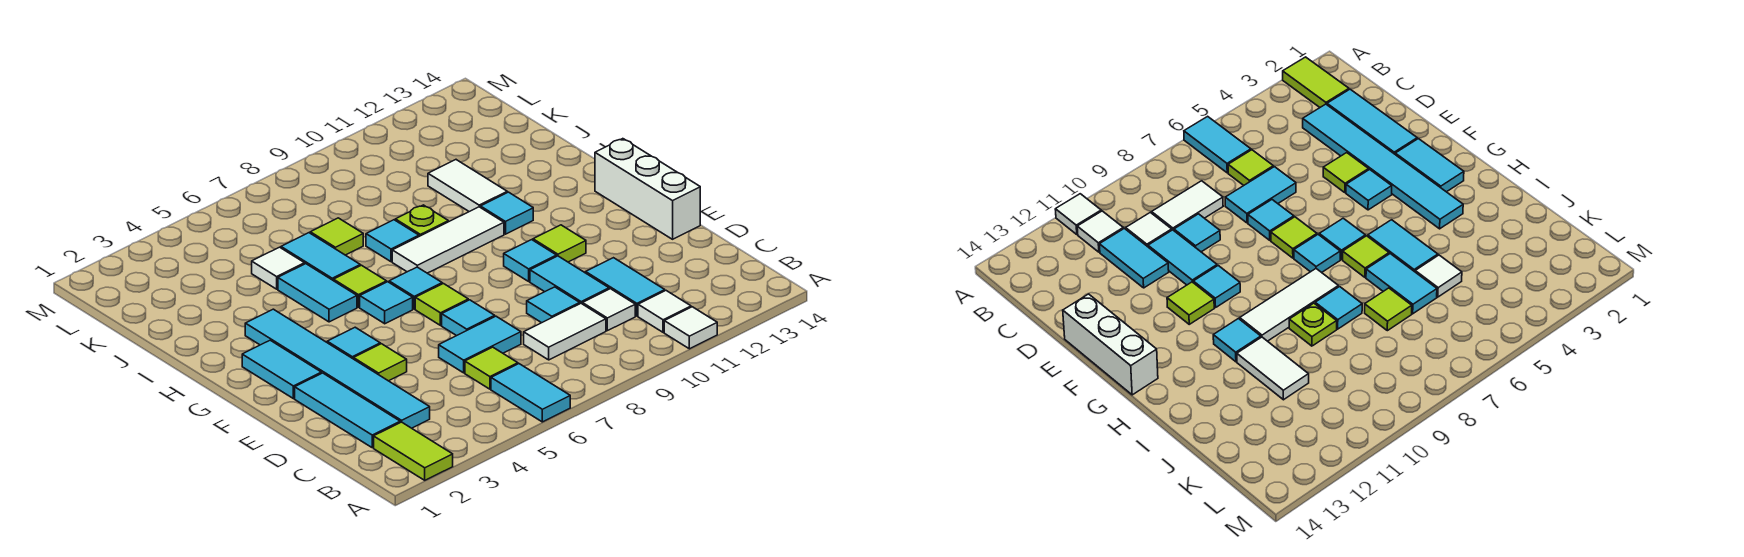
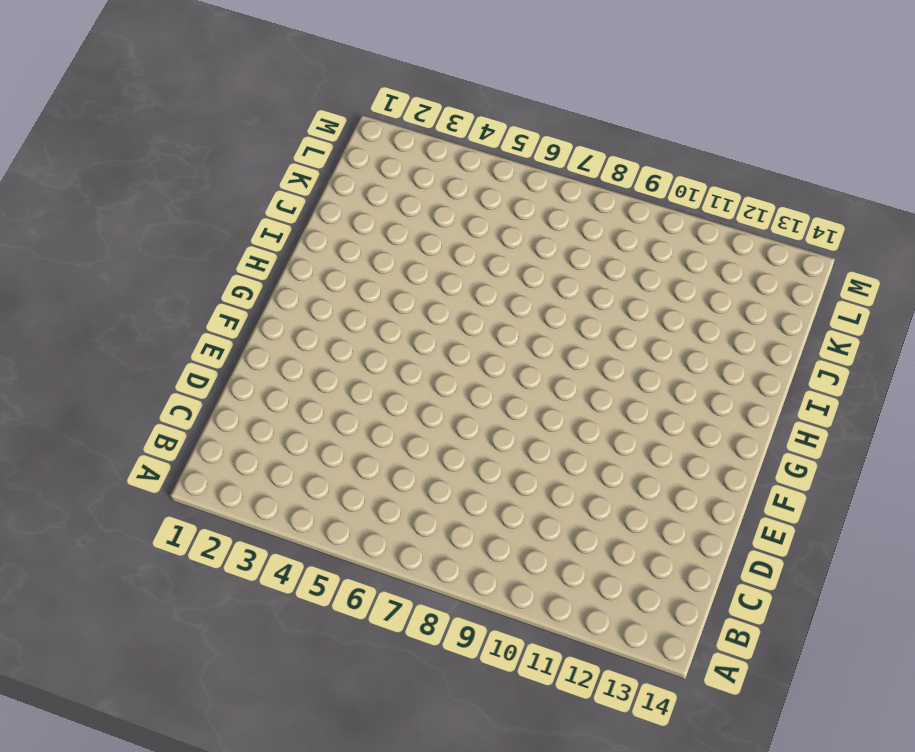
none -> lime 1x2 tile [374,422,453,480]
none -> cyan 1x2 tile [491,364,570,422]
none -> white 1x1 tile [664,307,717,349]
none -> white 1x1 tile [638,291,691,332]

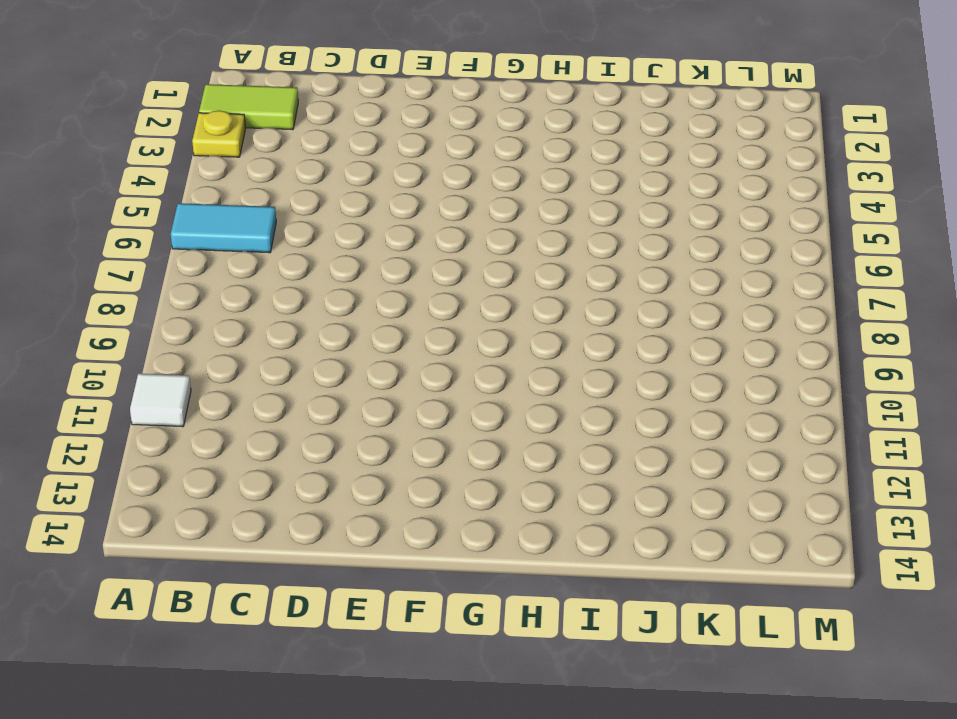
yellow 1x1 plate [192,110,245,157] -> none
none -> white 1x1 tile [638,291,691,332]
none -> cyan 1x3 tile [295,373,400,448]
none -> cyan 1x6 tile [245,309,430,428]
none -> lime 1x1 tile [465,347,518,389]

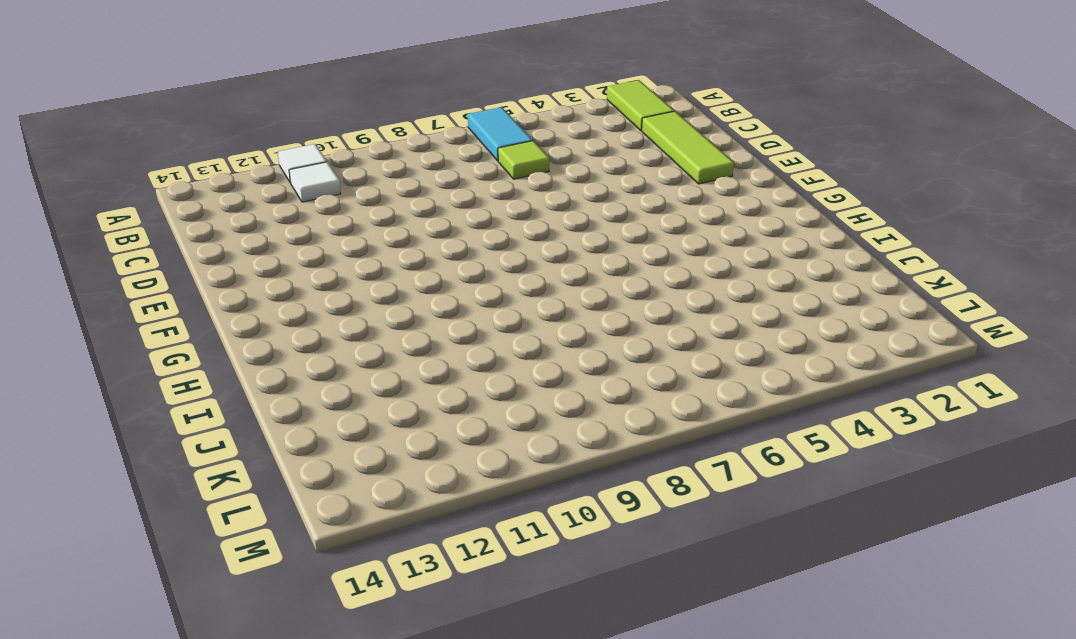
lime 1x3 tile [642,111,734,184] -> cyan 1x3 tile [295,373,400,448]
none -> cyan 1x6 tile [245,309,430,428]
none -> white 1x2 tile [524,304,606,360]
none -> white 1x1 tile [582,289,635,331]
none -> cyan 1x2 tile [586,258,665,316]

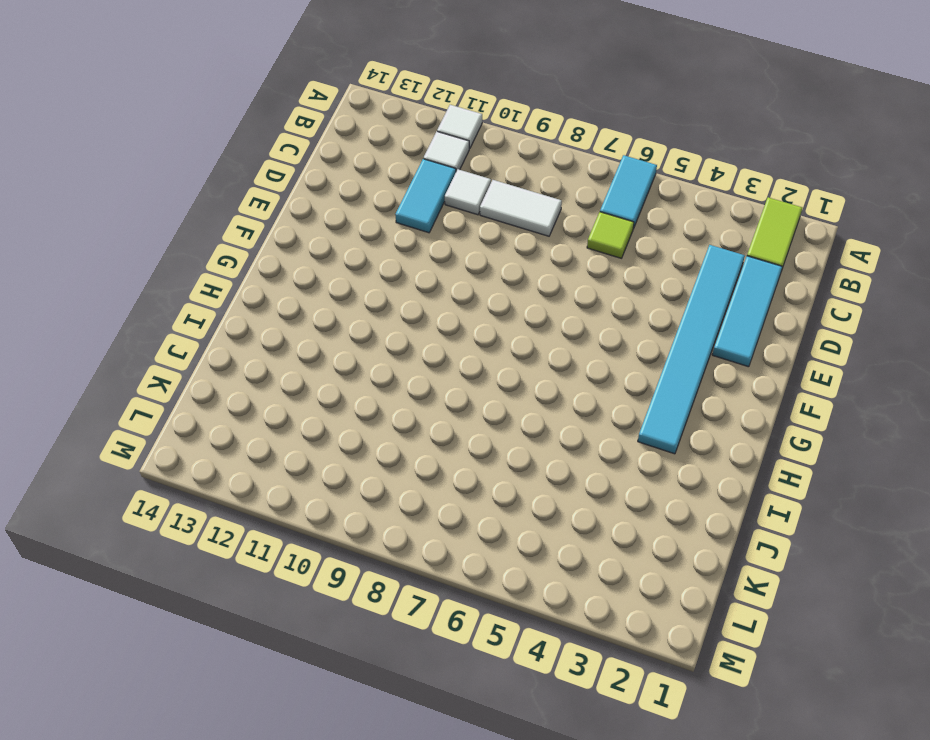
none -> cyan 1x2 tile [439,316,521,373]
none -> cyan 1x1 tile [527,287,580,323]
none -> cyan 1x2 tile [530,256,609,304]
none -> lime 1x1 tile [354,344,407,381]

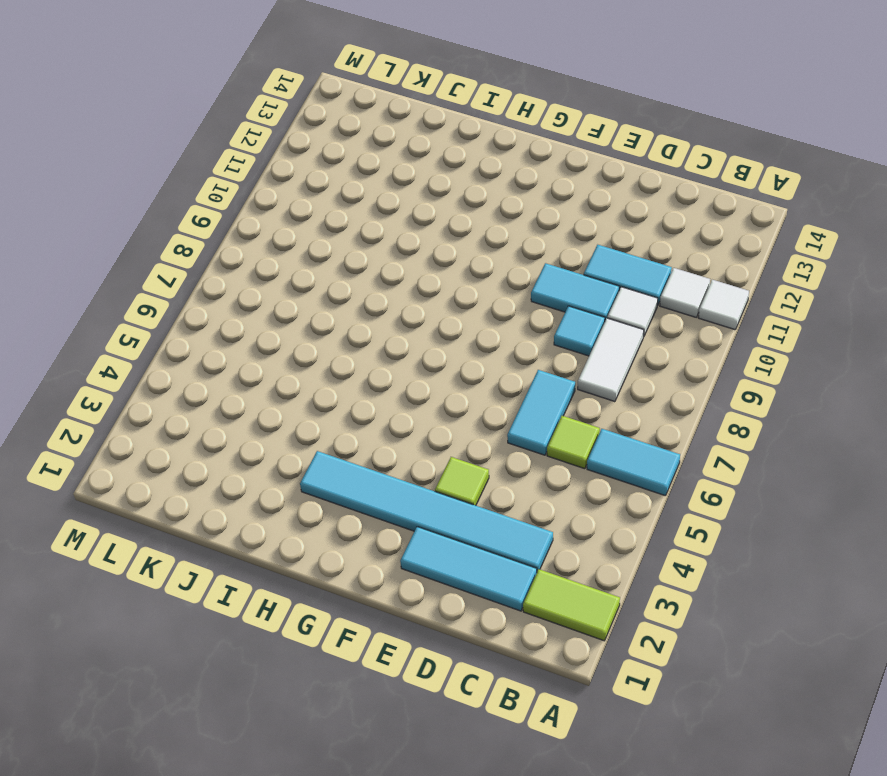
none -> cyan 1x1 tile [442,300,495,336]
none -> white 1x3 brick [595,139,700,239]
none -> cyan 1x2 tile [242,340,321,399]
none -> cyan 1x1 tile [327,327,380,359]

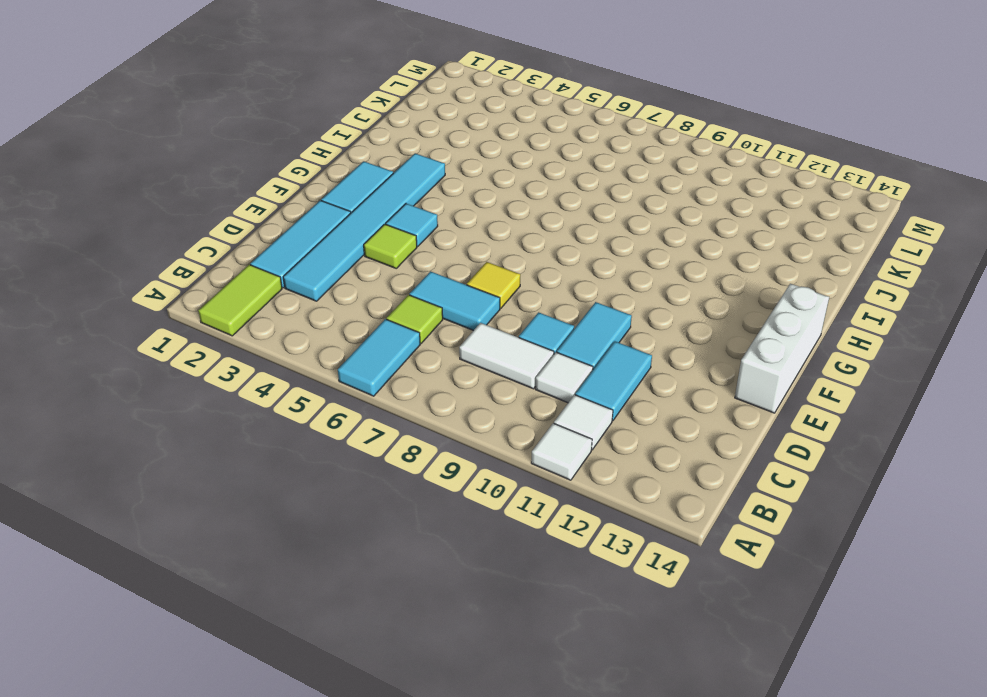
yellow 1x1 tile [467,262,520,309] -> cyan 1x1 tile [442,300,495,336]
none -> lime 1x1 tile [415,284,468,325]
none -> cyan 1x1 tile [504,240,557,281]
none -> lime 1x1 tile [533,225,586,262]
none -> cyan 1x1 tile [360,282,413,324]

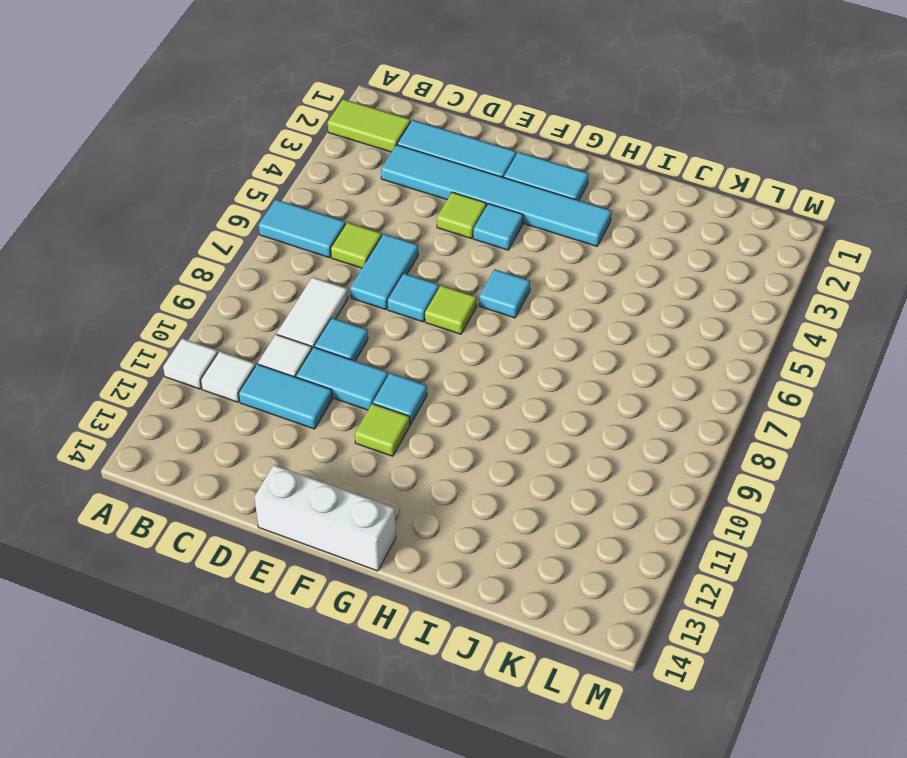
none -> cyan 1x1 tile [389,267,442,309]
none -> cyan 1x2 tile [278,264,357,322]
none -> lime 1x1 tile [334,265,387,307]
none -> white 1x3 tile [392,207,504,273]

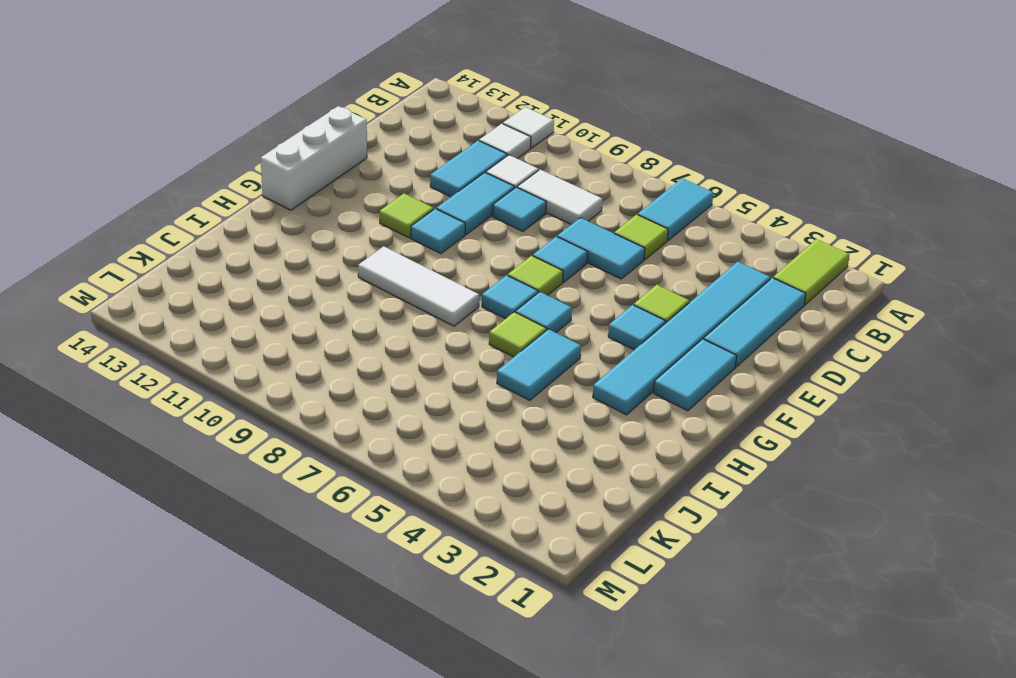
none -> cyan 1x1 tile [481,192,533,234]
none -> cyan 1x2 tile [281,233,360,281]
none -> cyan 1x1 tile [366,220,419,262]
none -> lime 1x1 plate [395,205,448,236]

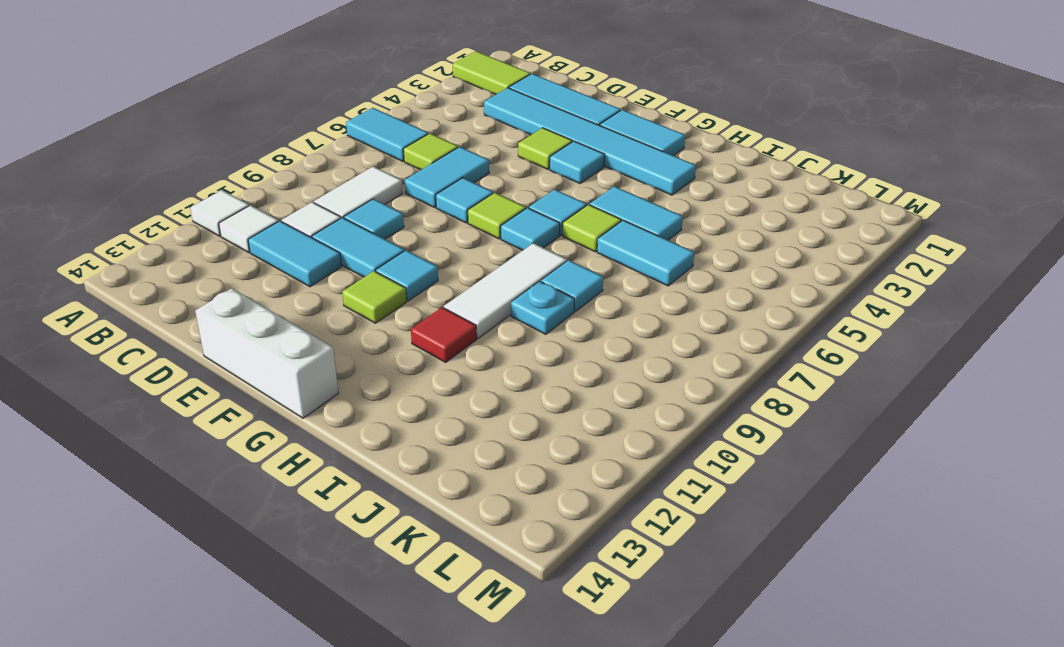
red 1x1 tile [411,307,477,362] -> cyan 1x1 tile [481,192,533,234]
cyan 1x1 plate [511,281,574,334] -> lime 1x1 plate [395,205,448,236]
none -> white 1x2 tile [428,160,507,212]
none -> white 1x1 tile [252,247,305,289]
none -> lime 1x1 tile [310,218,363,255]

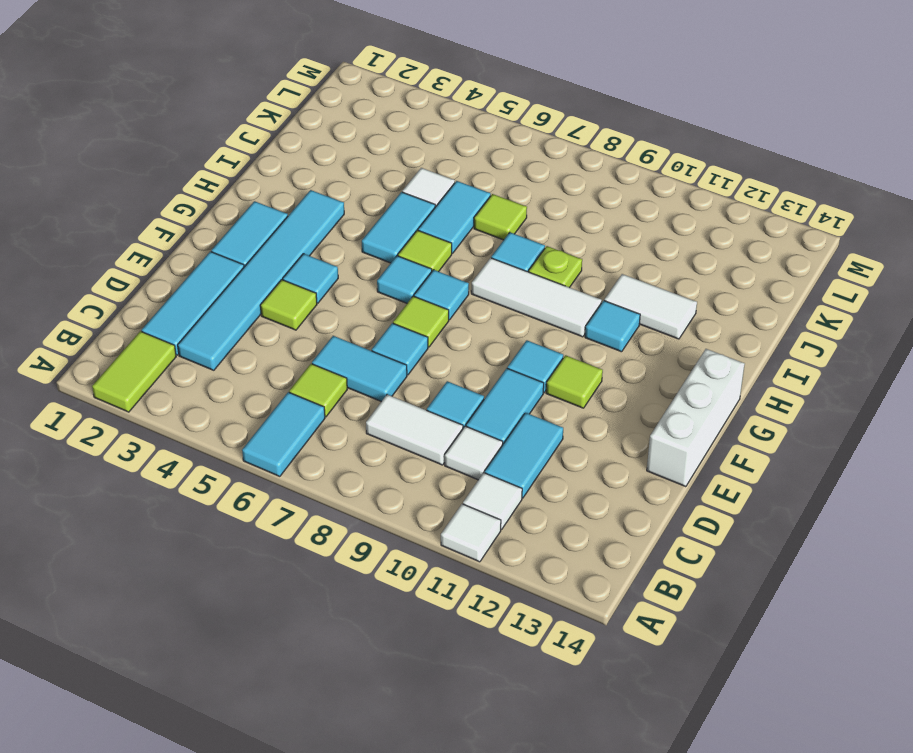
white 1x2 tile [604,274,697,339] -> white 1x2 tile turned to [428,160,507,212]

